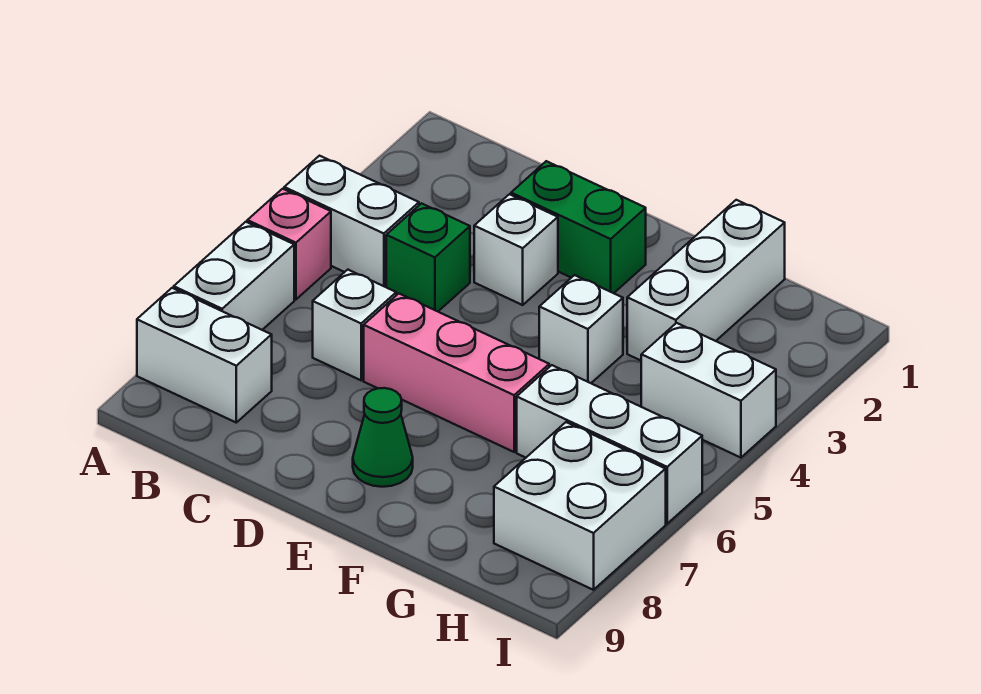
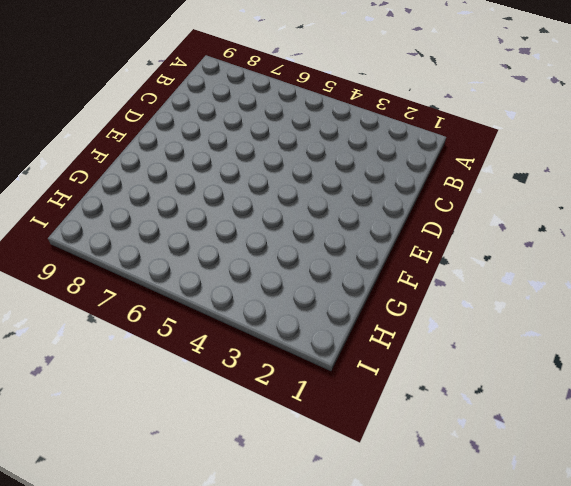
none -> white 1x2 brick [284,156,419,287]
none -> pink 1x1 brick [247,189,331,300]
none -> white 1x2 brick [174,222,294,330]

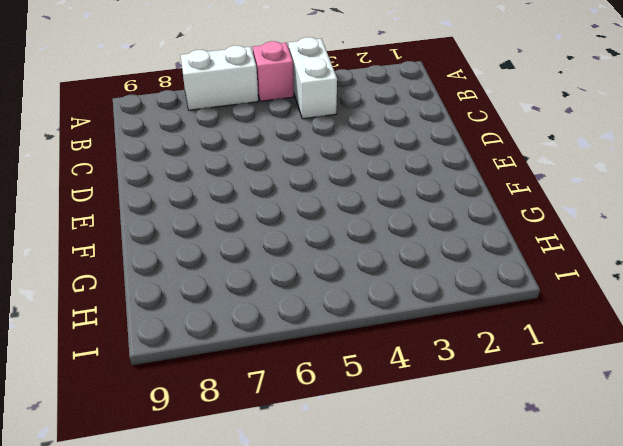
none -> white 1x2 brick [137,288,272,422]
none -> green 1x1 brick [386,203,470,311]
none -> white 1x1 brick [313,270,396,380]

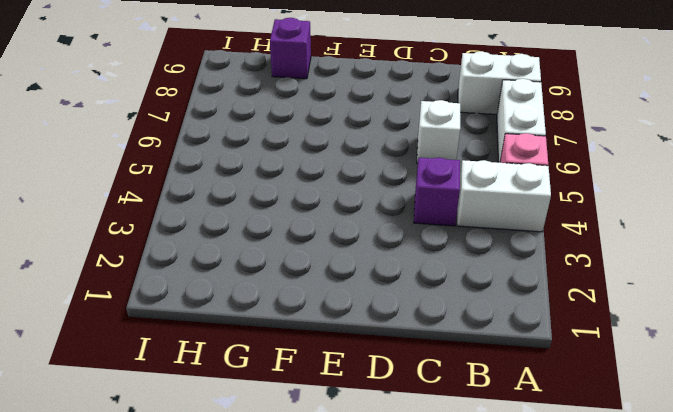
purple 1x1 brick [414,157,460,226] -> green 1x1 brick [386,203,470,311]
purple 1x1 brick [270,18,311,79] -> none
none -> green 1x2 brick [511,161,646,293]
none -> white 1x1 brick [474,194,558,305]
none -> pink 1x3 brick [364,294,549,452]

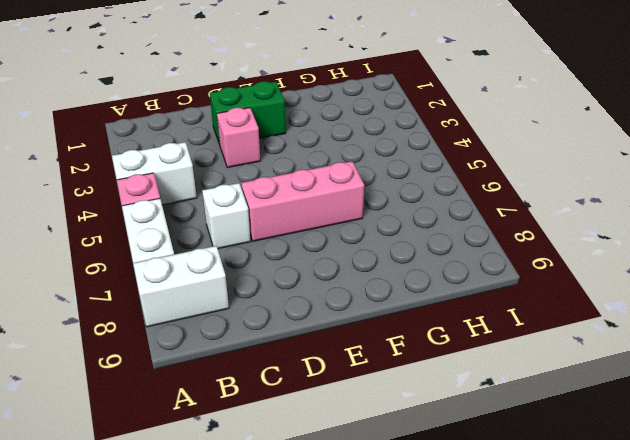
pink 1x1 brick [217,108,260,167] -> white 1x1 brick [474,194,558,305]
none -> green 1x1 brick [386,203,470,311]
none -> green 1x1 cone [353,388,413,487]
none -> white 1x1 brick [539,275,623,383]

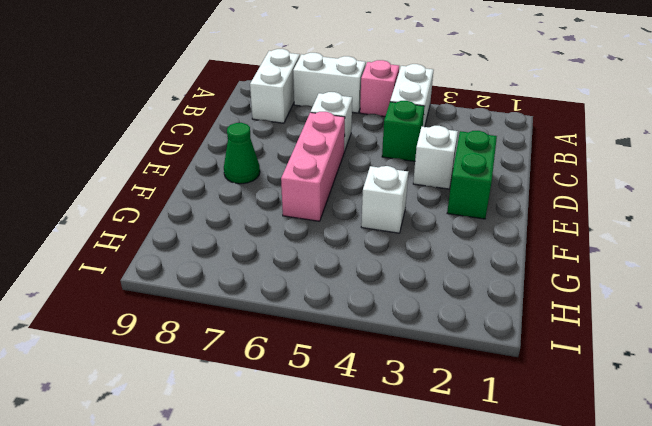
none -> white 1x3 brick [627,200,785,360]
none -> white 1x3 brick [517,365,702,524]
none -> white 1x2 brick [641,323,776,458]

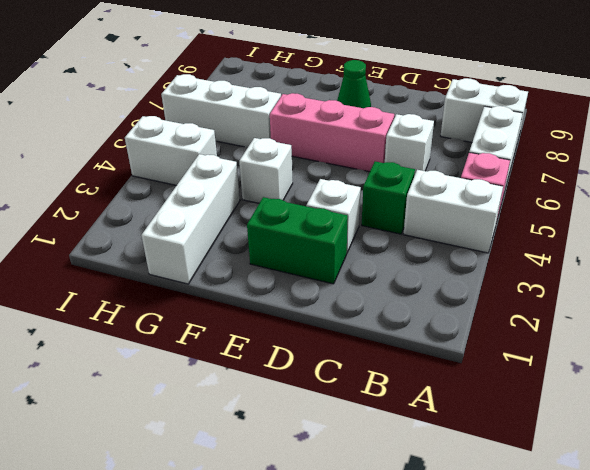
none -> white 2x2 brick [494,422,666,590]

